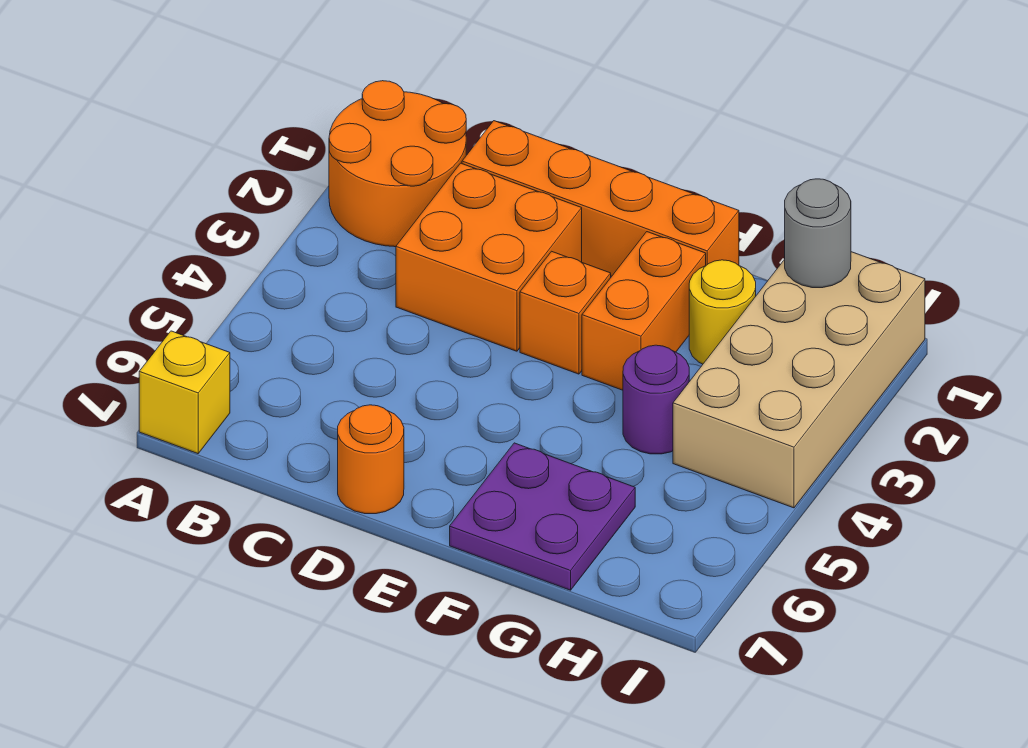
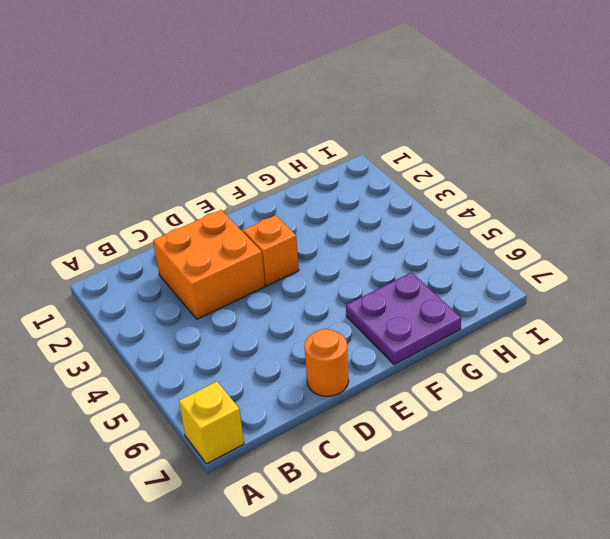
none -> orange 2x2 round brick [329,81,466,247]
none -> orange 1x4 brick [462,121,739,277]
none -> orange 1x2 brick [582,232,706,390]

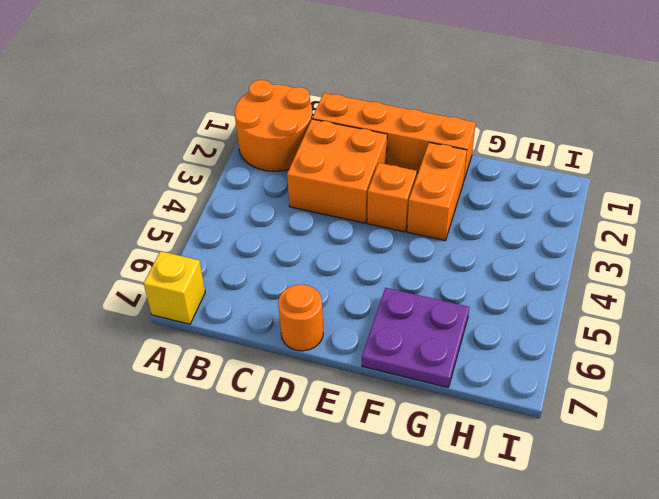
none -> yellow 1x1 round brick [689,260,756,364]
none -> purple 1x1 round brick [623,345,689,454]
none -> tan 2x4 brick [673,252,925,508]

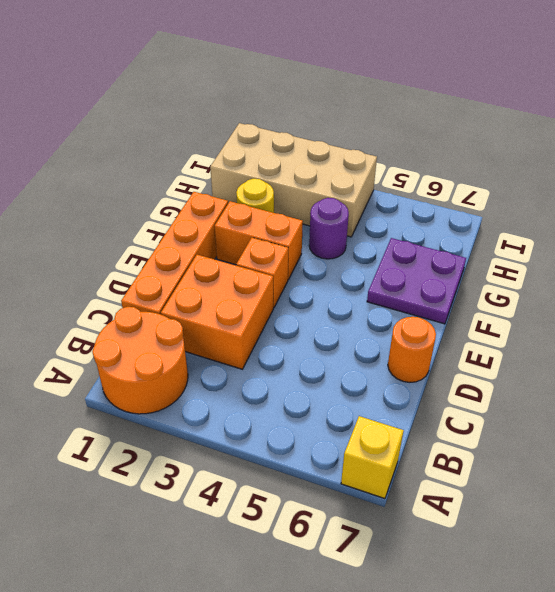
none -> grey 1x1 round brick [785,179,851,288]

